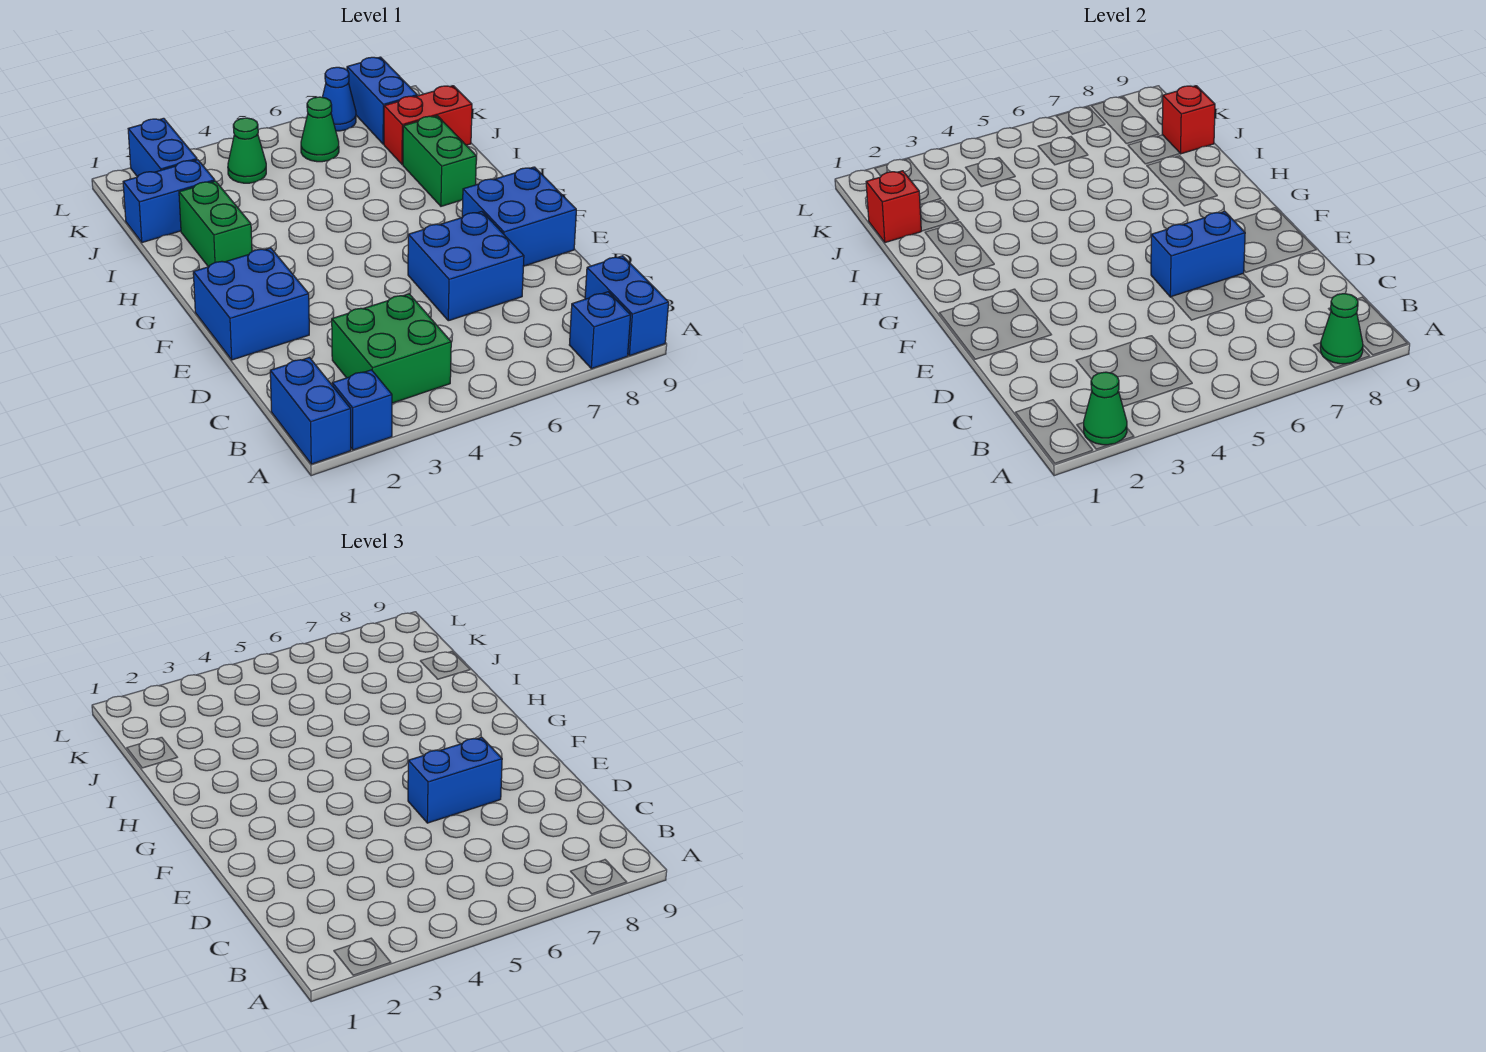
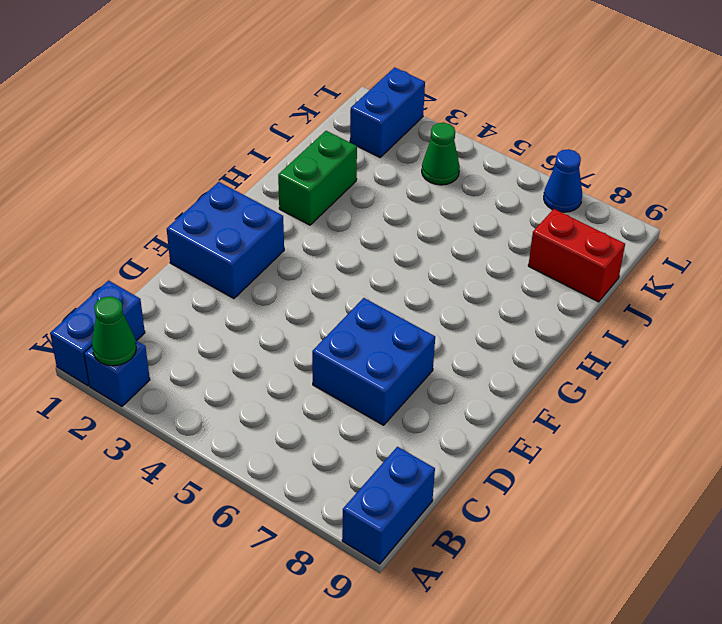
none -> blue 1x1 brick [569,292,631,369]
none -> green 2x2 brick [332,294,451,403]
none -> blue 2x2 brick [462,167,576,266]

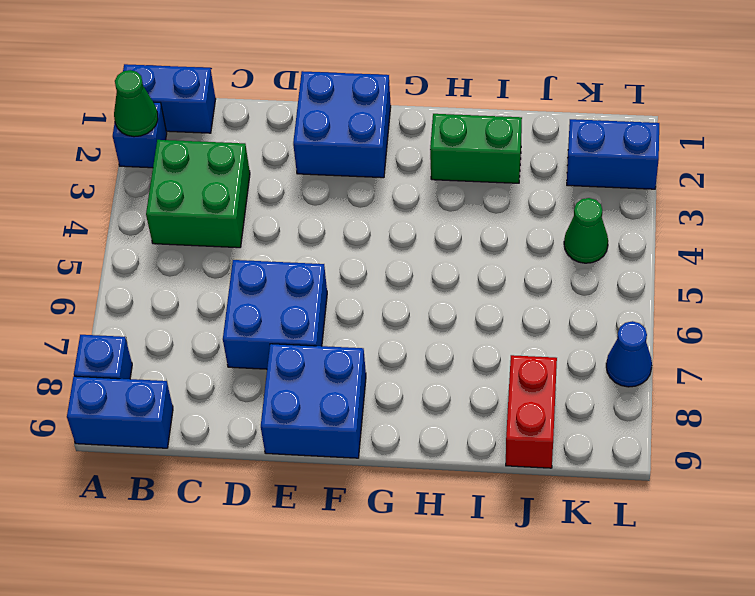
none -> green 1x2 brick [403,116,476,206]
none -> blue 1x2 brick [123,160,215,243]
none -> green 1x1 cone [301,97,339,162]

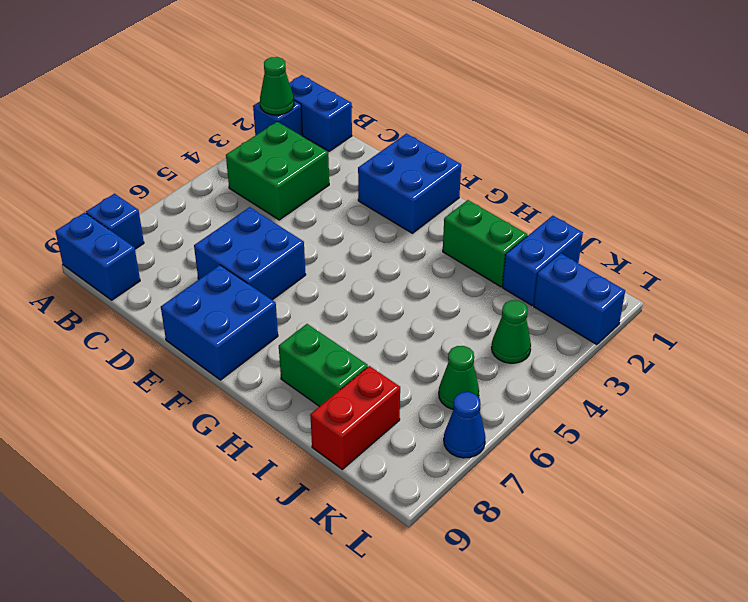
none -> blue 1x2 brick [347,57,417,144]
none -> green 1x1 cone [1320,294,1363,364]
none -> blue 1x2 brick [1151,211,1245,297]

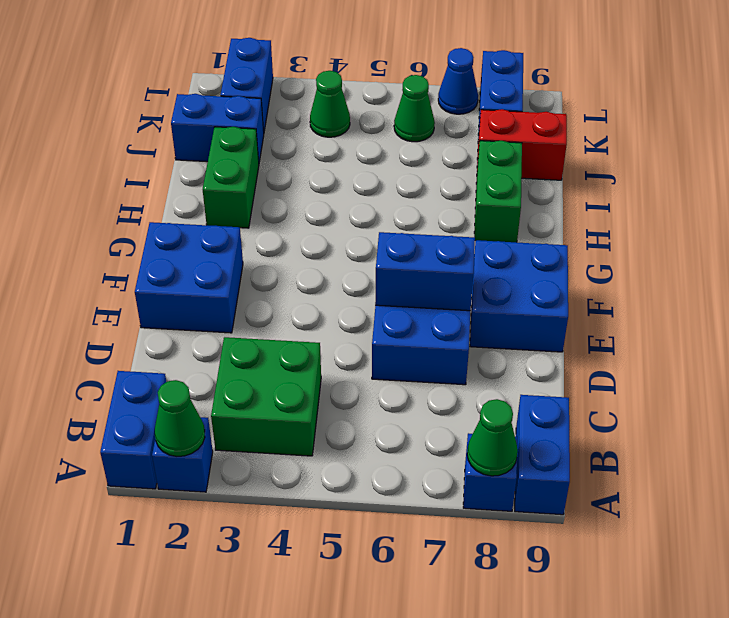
none -> red 1x1 brick [866,171,921,243]
none -> red 1x1 brick [1162,86,1215,154]
none -> blue 1x2 brick [408,737,502,823]

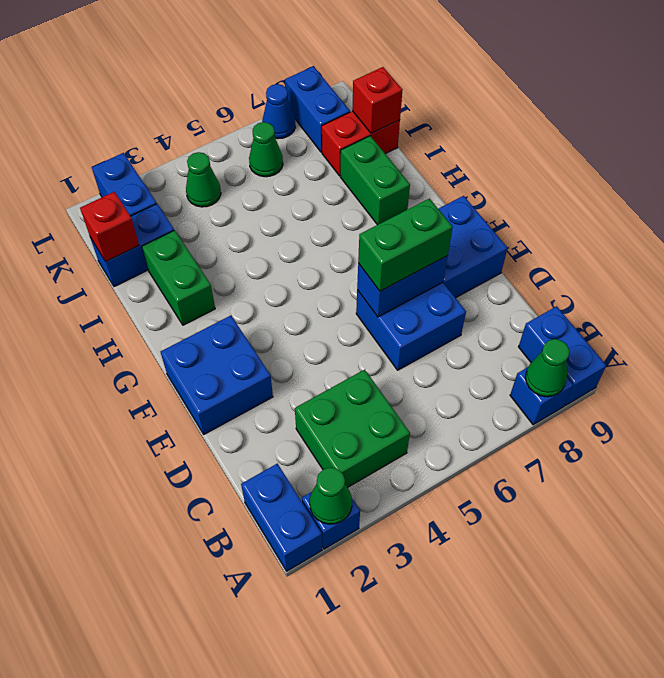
green 1x2 brick [358,199,453,291] -> blue 1x2 brick [408,737,502,823]

